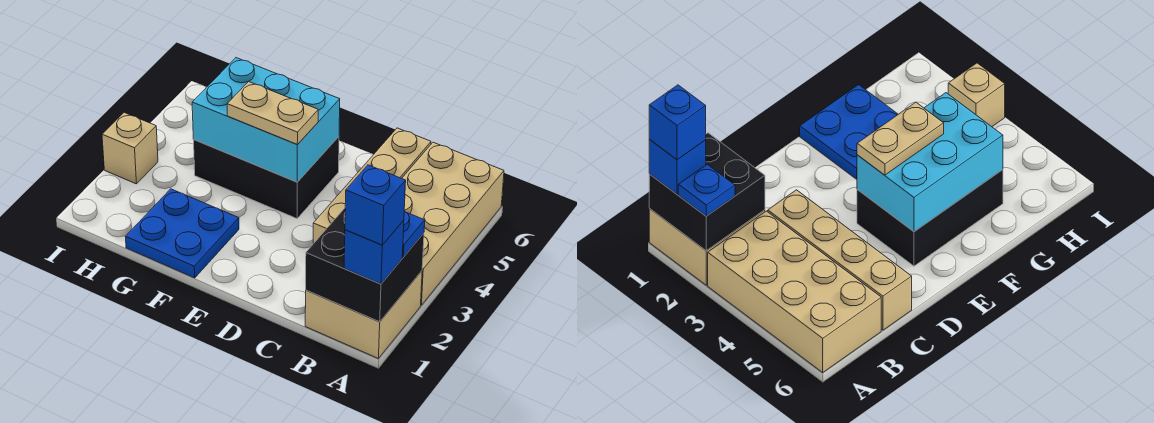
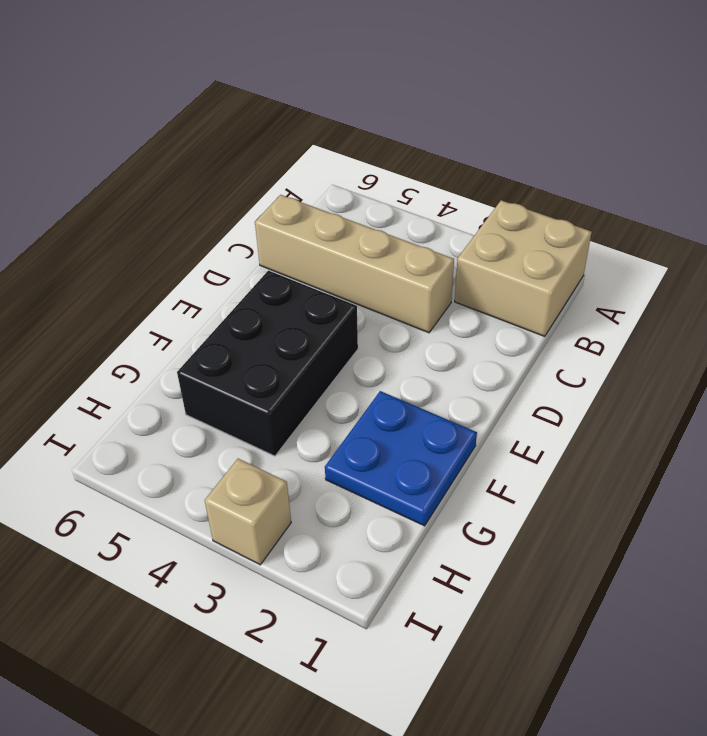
none -> tan 2x4 brick [402,142,504,305]
none -> black 2x2 brick [306,208,424,322]
none -> cyan 2x3 brick [192,58,340,182]

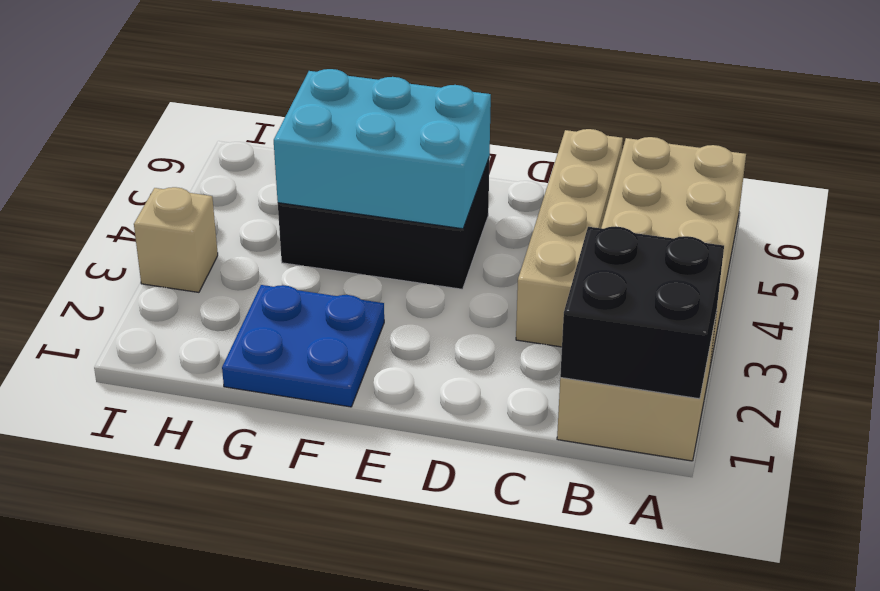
none -> blue 1x1 brick [344,220,404,284]
none -> blue 1x1 plate [402,211,425,257]
none -> tan 1x2 plate [227,82,318,144]

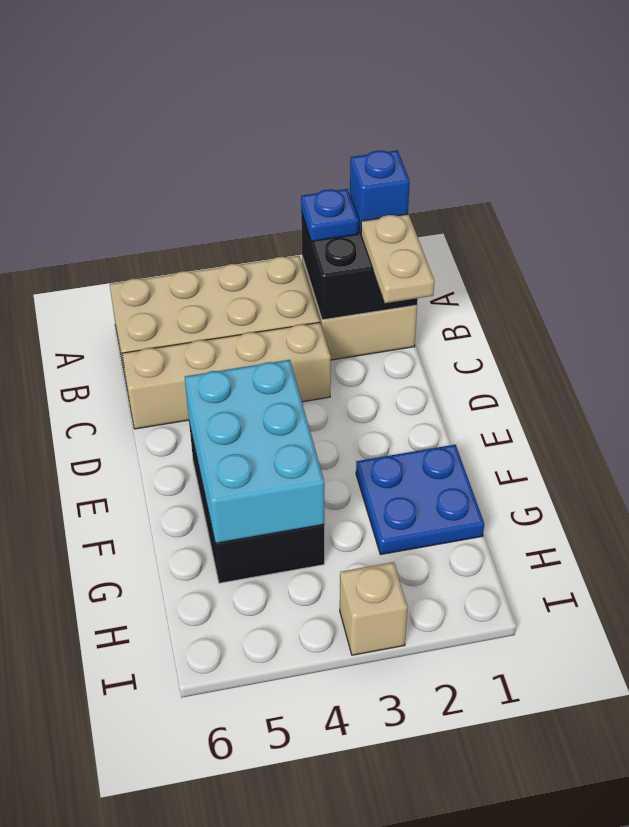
tan 1x2 plate [361,214,434,303] -> tan 1x2 plate moved to [227,82,318,144]
none -> blue 1x1 brick [345,165,406,245]

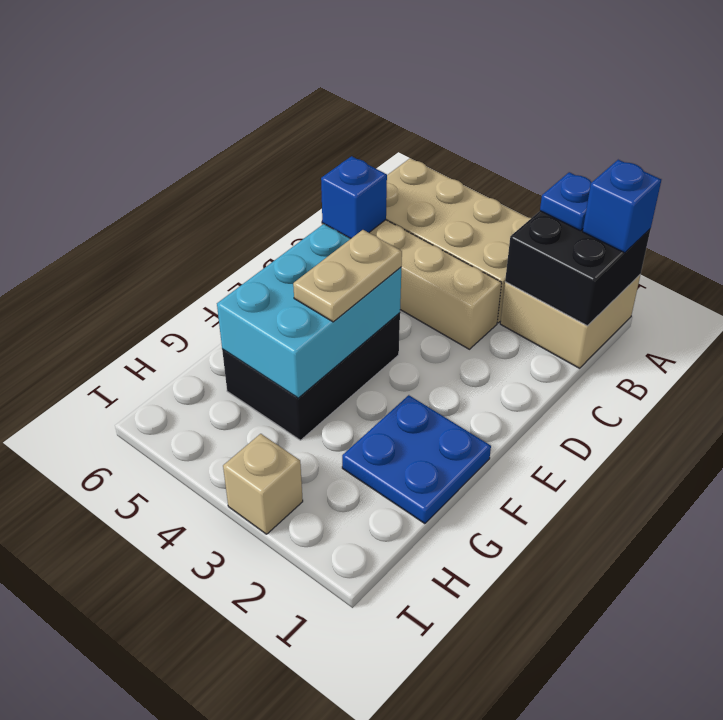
blue 1x1 brick [321,156,387,239] -> blue 1x1 brick moved to [345,165,406,245]

